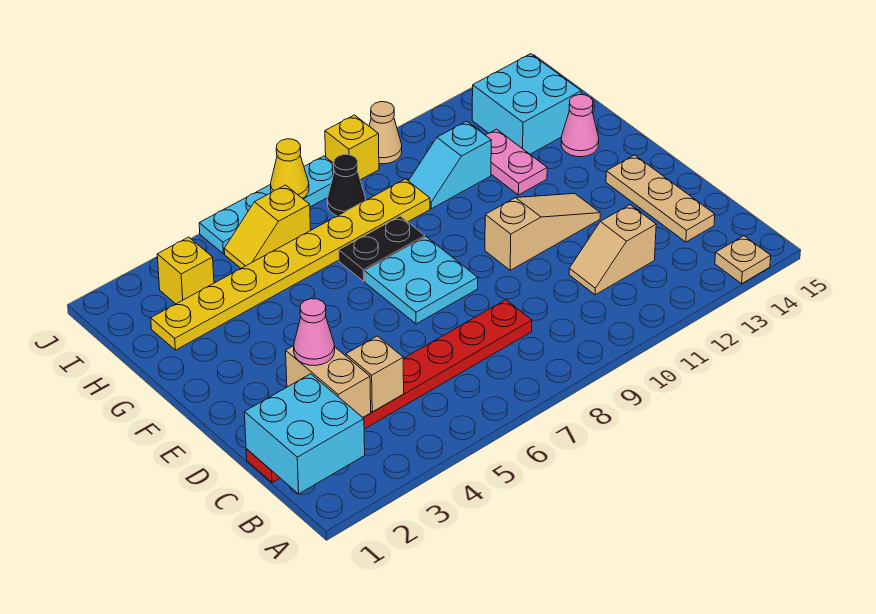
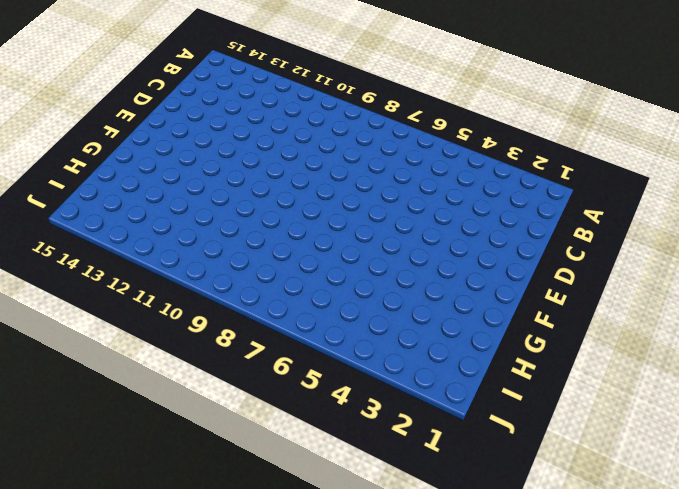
none -> tan 1x1 plate [715,236,771,284]
none -> red 1x8 plate [246,300,532,483]
none -> tan 1x2 slope [569,205,656,295]

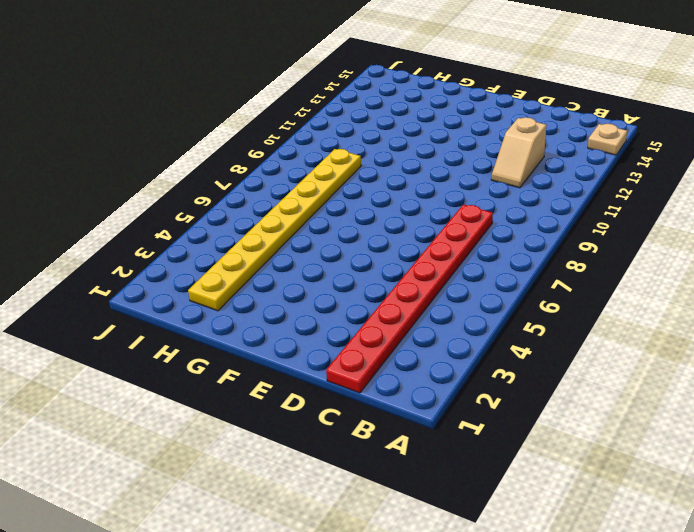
none -> tan 1x3 plate [606,155,715,242]
none -> cyan 2x2 plate [365,237,478,324]
none -> tan 1x3 slope [485,194,600,270]

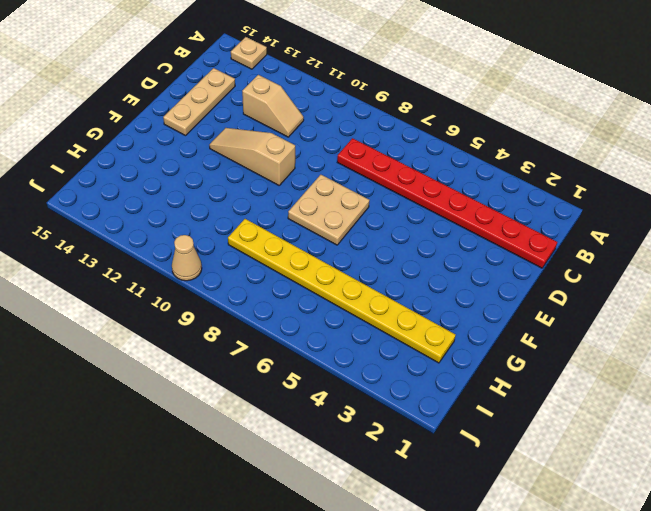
tan 2x2 plate [288,175,369,245] -> cyan 2x2 plate [365,237,478,324]
none -> black 1x2 plate [339,216,425,281]
none -> pink 1x2 plate [486,129,547,195]
none -> pink 1x1 cone [561,95,599,157]

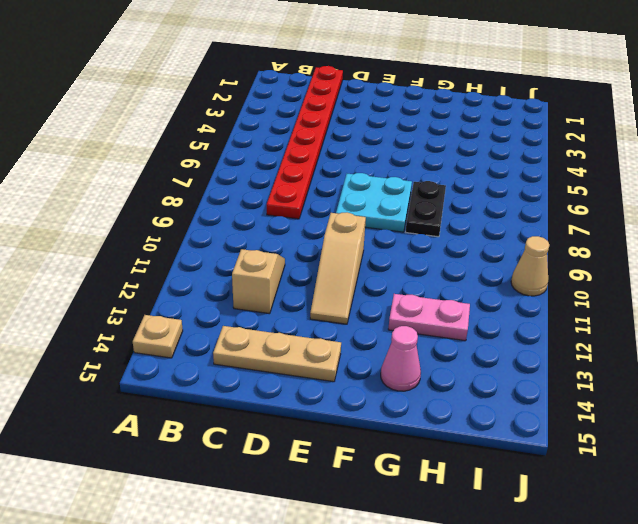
none -> yellow 1x8 plate [151,179,430,350]
none -> cyan 1x2 slope [409,121,491,209]
none -> cyan 2x2 brick [472,54,581,154]

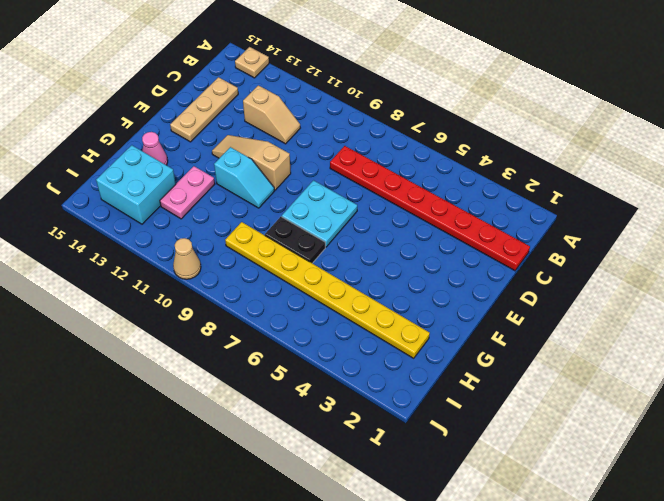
cyan 1x2 slope [214,147,274,208] -> cyan 1x2 slope moved to [409,121,491,209]
none -> yellow 1x1 brick [157,237,214,304]
none -> yellow 1x2 slope [224,185,311,268]
none -> black 1x1 cone [327,155,366,216]

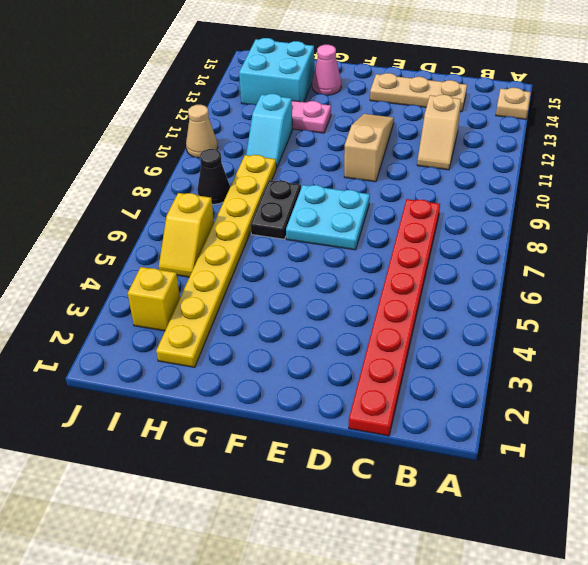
none -> cyan 1x4 plate [199,156,334,254]
none -> yellow 1x1 brick [325,115,379,180]
none -> cyan 2x2 brick [244,374,365,494]

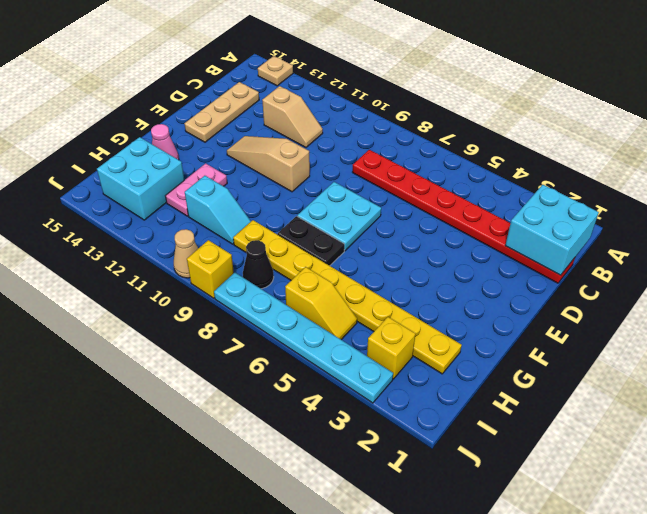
cyan 1x6 plate [214,273,393,403] -> cyan 1x4 plate [199,156,334,254]
none -> tan 1x2 brick [286,346,371,417]
none -> tan 1x1 brick [346,336,404,412]
none -> yellow 1x1 cone [271,139,309,199]

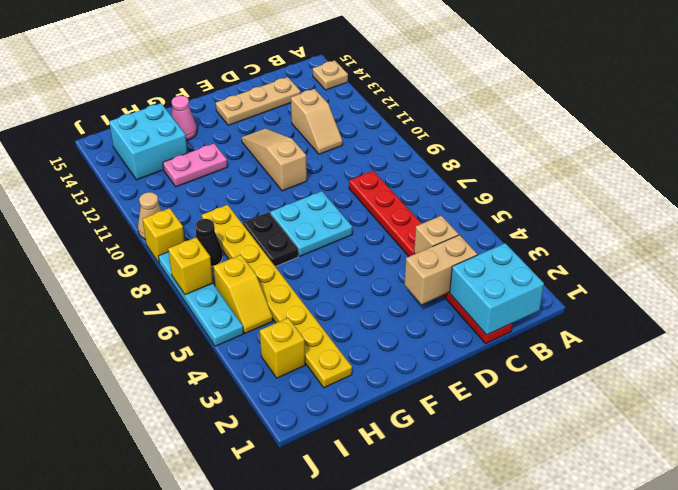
yellow 1x1 brick [168,237,213,295] -> yellow 1x1 cone [271,139,309,199]
none -> cyan 1x2 slope [409,121,491,209]
none -> pink 1x1 cone [294,299,335,366]

